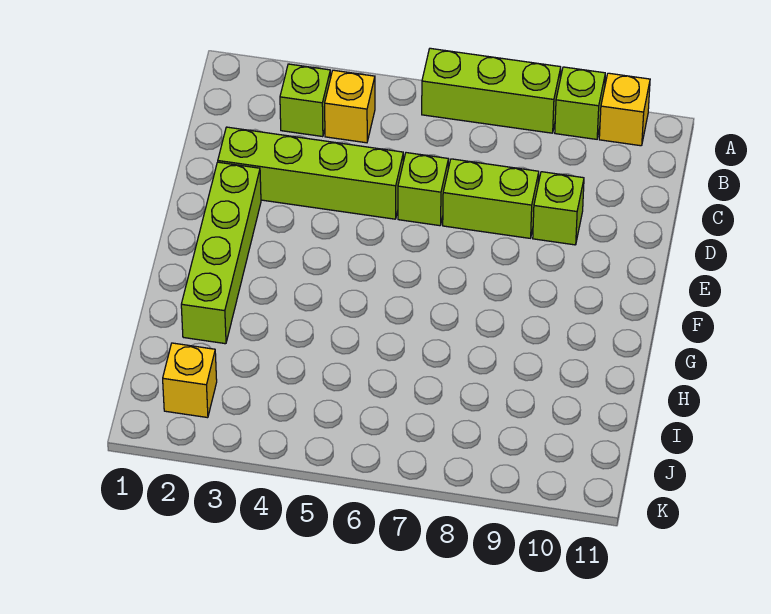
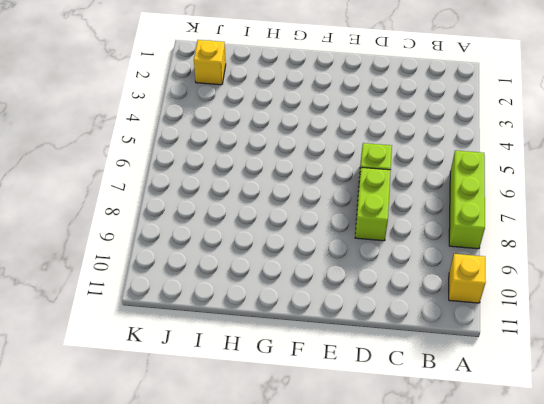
none -> lime 1x1 brick [555,67,605,139]
none -> lime 1x1 brick [280,64,330,137]

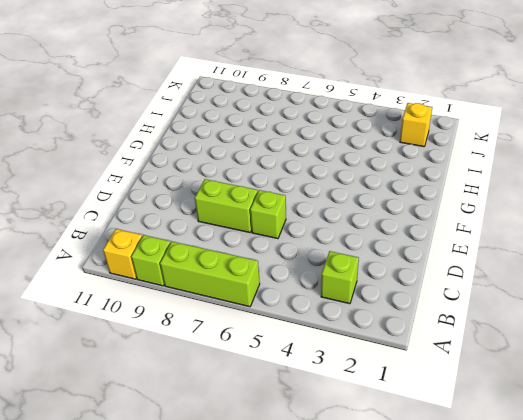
none -> yellow 1x1 brick [325,70,375,143]
none -> lime 1x4 brick [218,127,403,219]

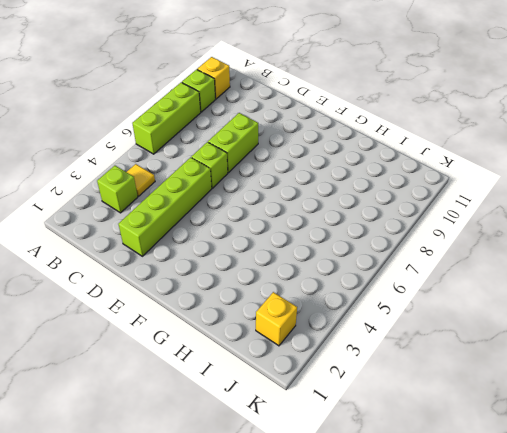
yellow 1x1 tile [127,164,155,196] -> yellow 1x1 brick [325,70,375,143]
none -> lime 1x1 brick [533,172,584,245]
none -> lime 1x4 brick [181,162,261,344]

